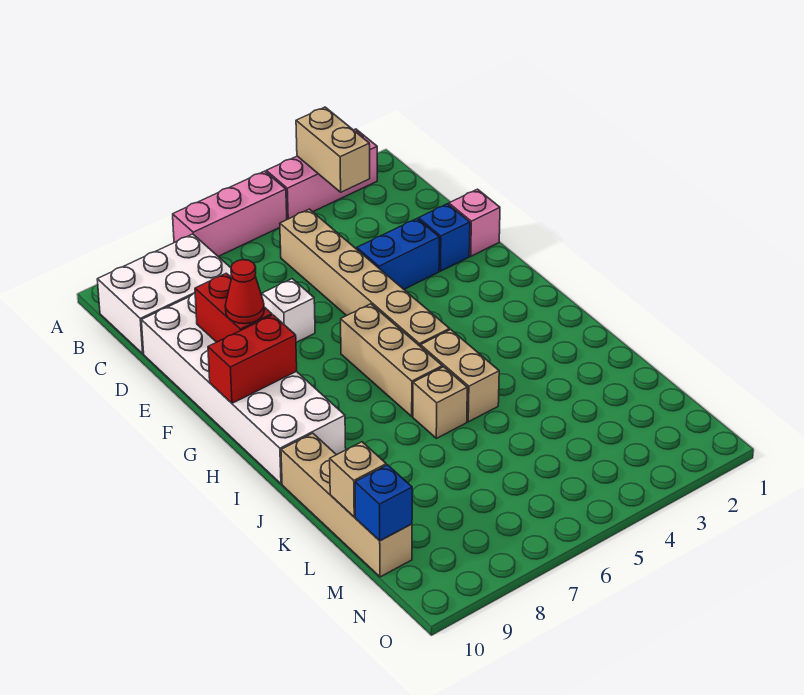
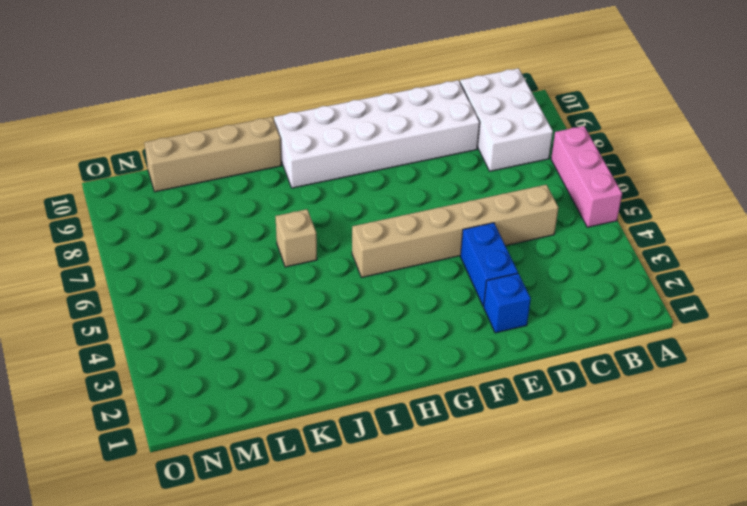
none -> pink 1x3 brick [266,129,377,219]
none -> pink 1x1 brick [449,189,500,256]
none -> white 1x1 brick [262,279,315,342]

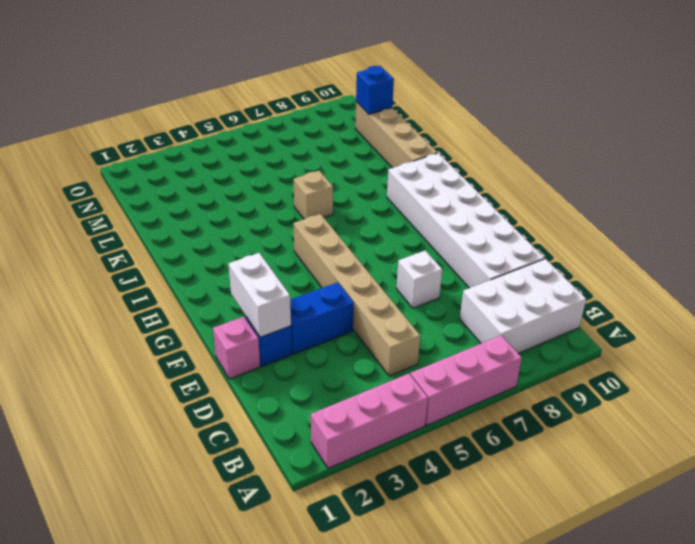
white 1x2 brick [229,253,291,337] -> none
none -> tan 1x3 brick [341,304,442,416]
none -> tan 1x2 brick [421,330,499,422]
none -> tan 1x2 brick [296,107,370,192]

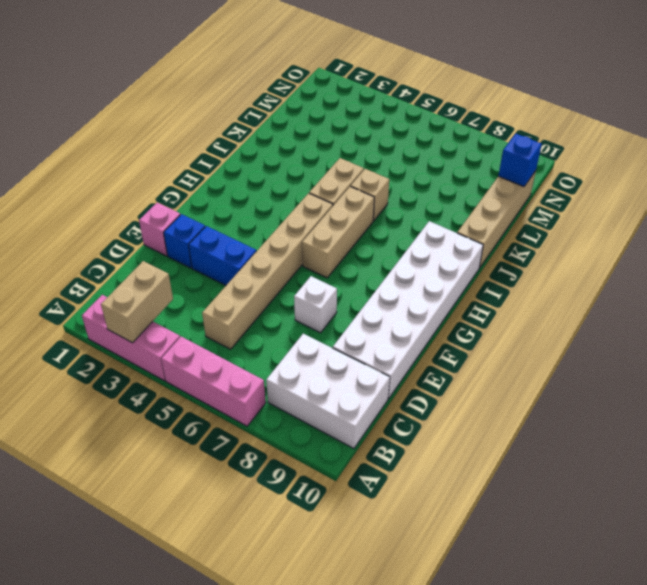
none -> red 1x2 brick [195,273,272,342]
none -> red 1x2 brick [208,315,297,403]
none -> tan 1x1 brick [330,442,386,517]

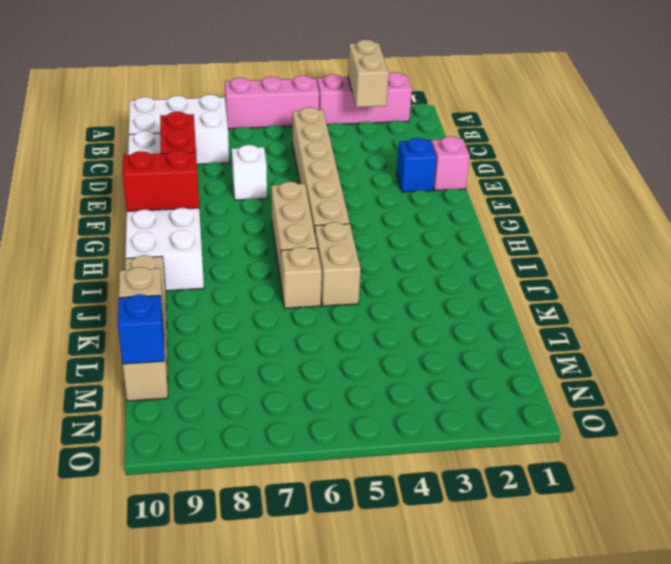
none -> blue 1x2 brick [357,219,439,289]
none -> red 1x1 cone [225,260,264,324]

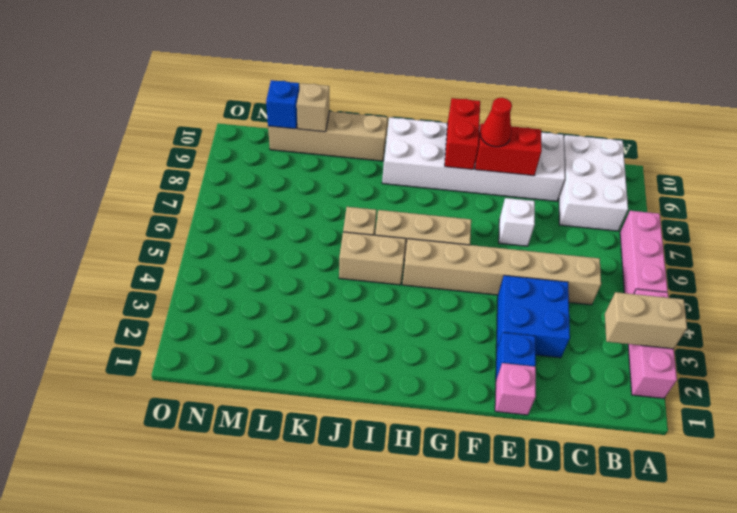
blue 2x2 brick [496,275,570,358] -> blue 1x2 brick [357,219,439,289]

